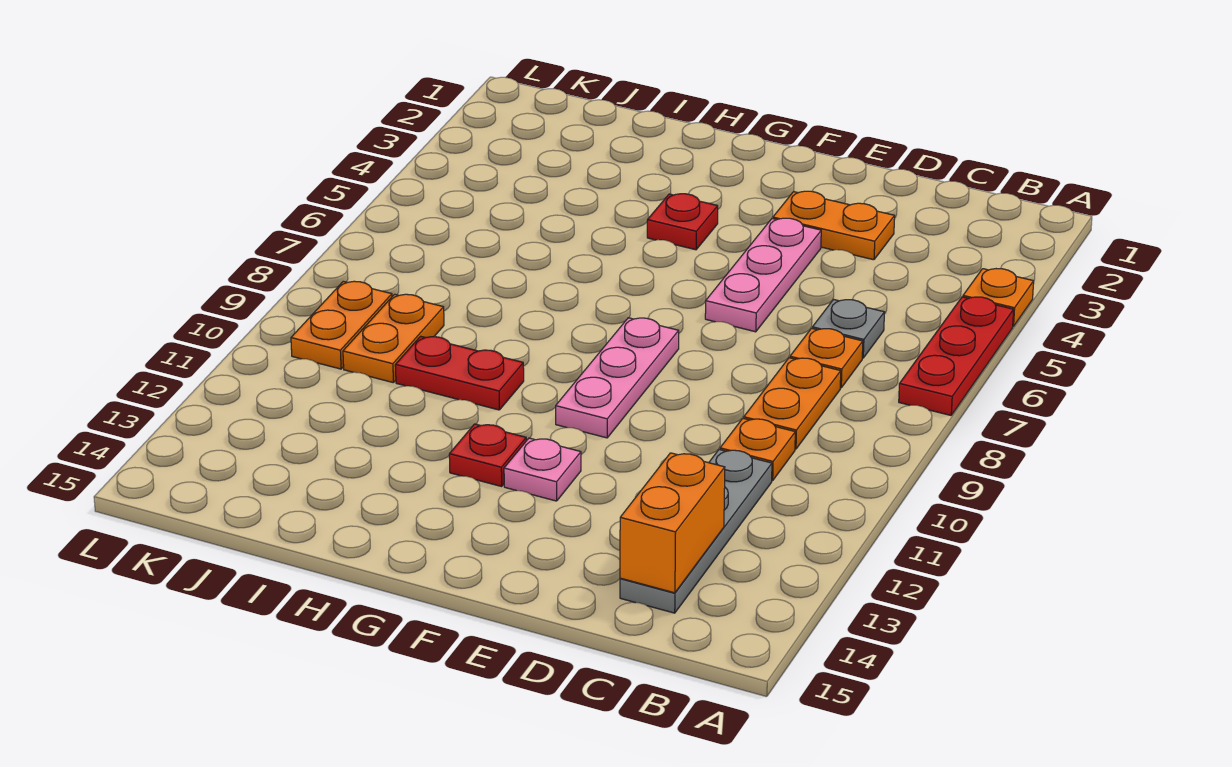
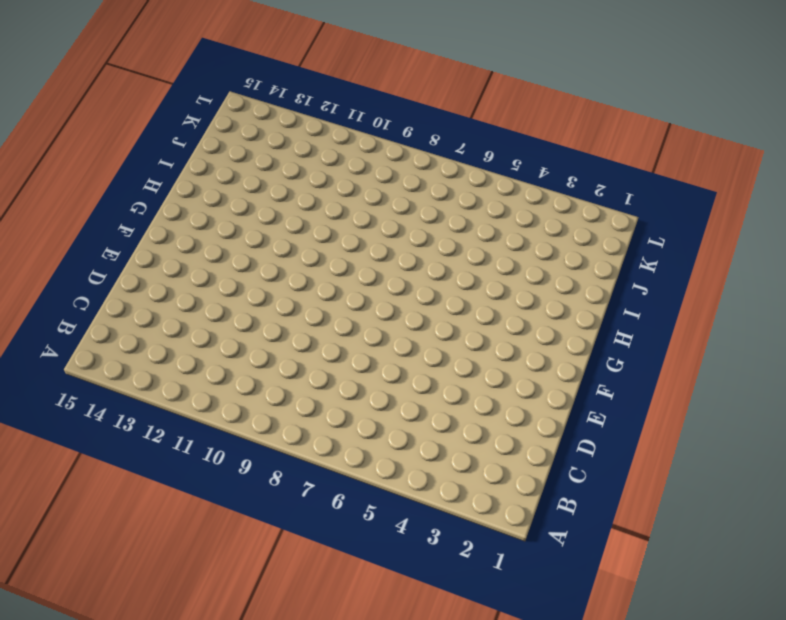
none -> orange 1x1 plate [963,269,1034,326]
none -> red 1x3 plate [899,297,1014,415]
none -> grey 1x1 plate [812,299,885,358]

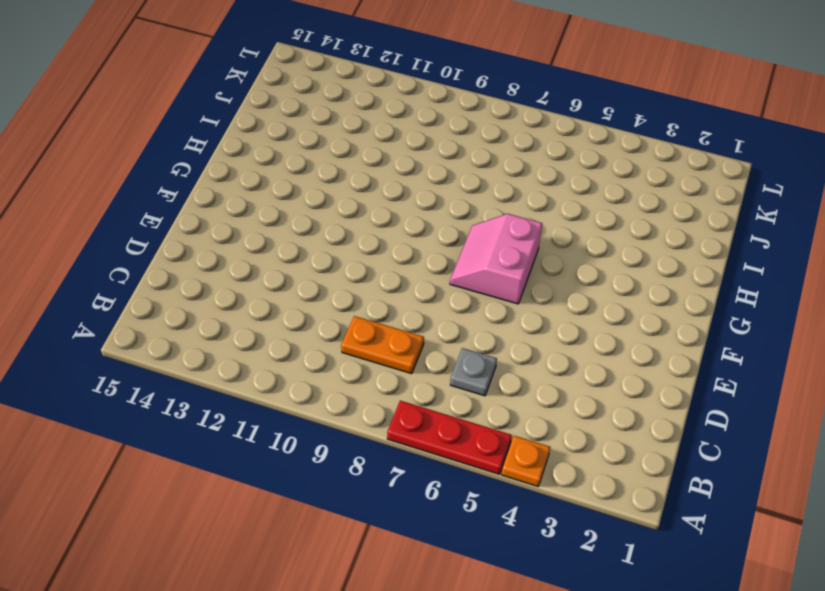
pink 2x2 slope [450,214,542,304] -> none
none -> orange 1x1 plate [790,328,863,388]
none -> orange 1x1 plate [720,418,795,481]
none -> grey 1x4 plate [620,450,772,613]

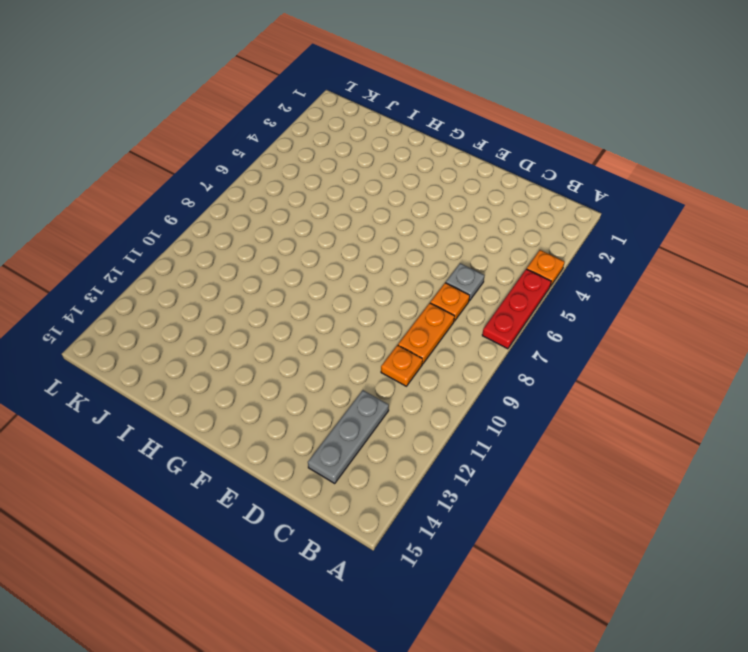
grey 1x3 plate [308,390,389,483] -> grey 1x4 plate [620,450,772,613]
none -> orange 1x2 plate [773,191,895,260]
none -> pink 1x3 plate [705,218,821,332]
none -> pink 1x3 plate [556,318,679,438]

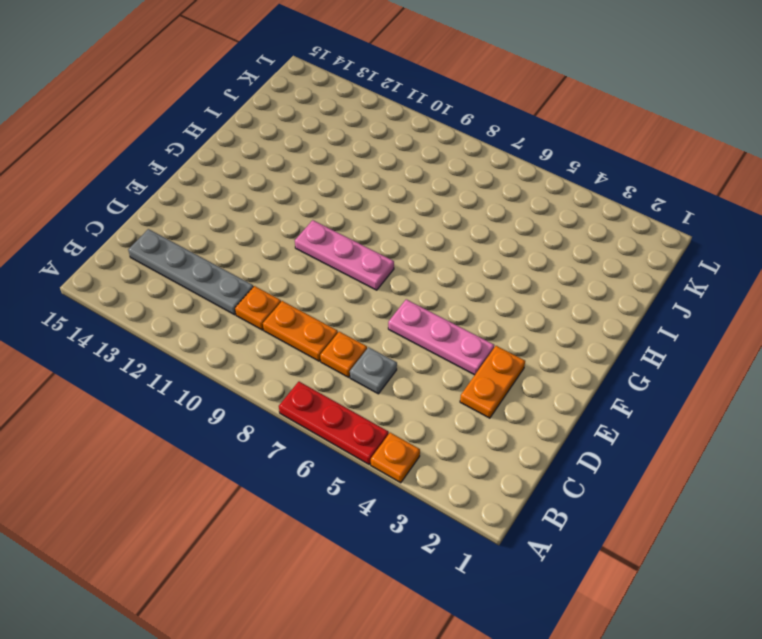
none -> pink 1x1 plate [504,438,581,501]
none -> red 1x1 plate [647,194,718,250]
none -> red 1x1 plate [449,424,526,486]

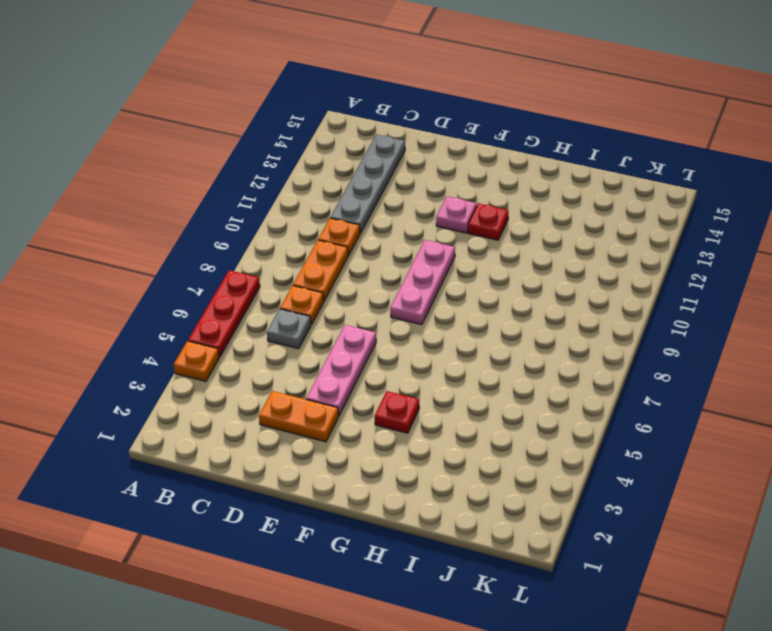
none -> red 1x2 plate [395,336,524,410]
none -> orange 1x2 plate [343,294,444,382]
none -> orange 1x2 plate [291,281,392,369]

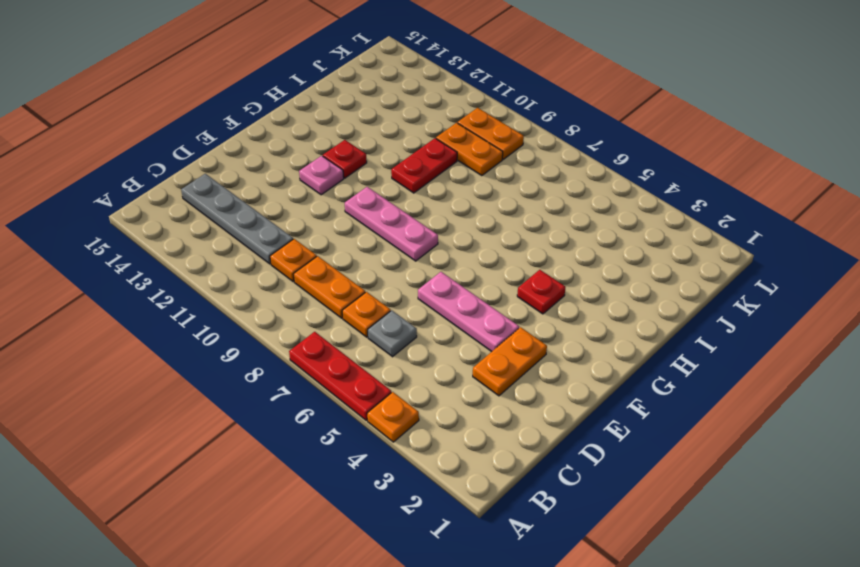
none -> orange 1x2 brick [620,453,725,593]

